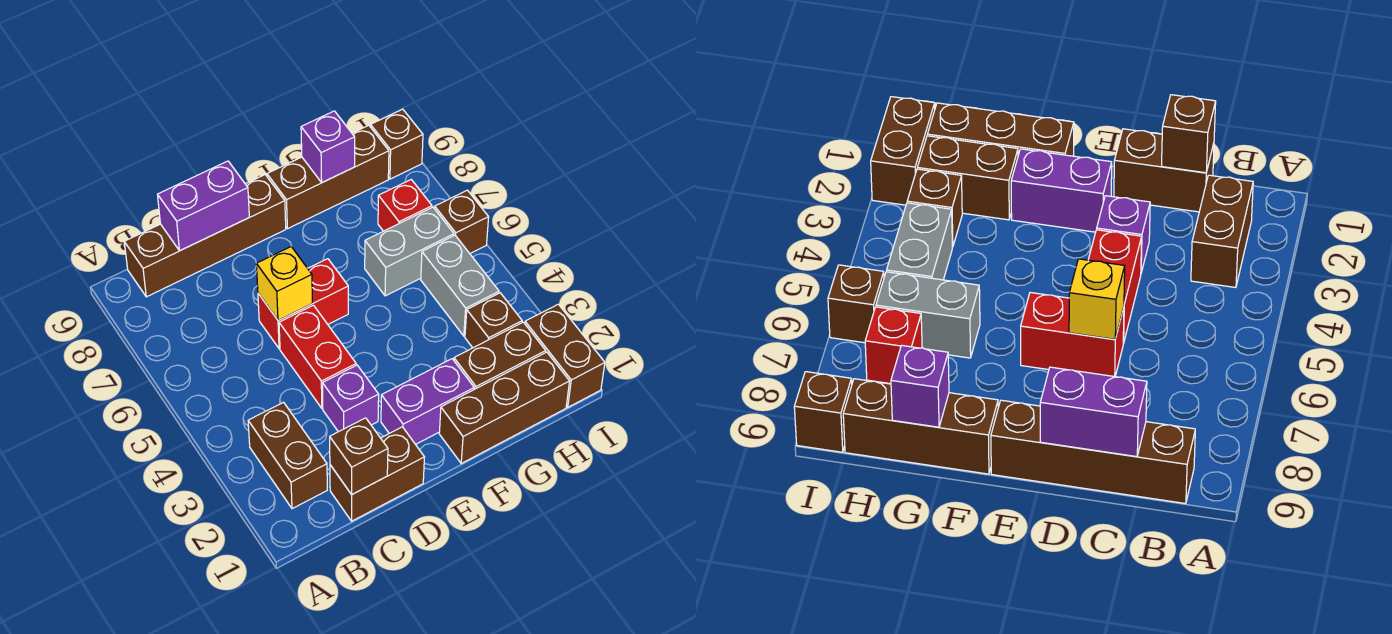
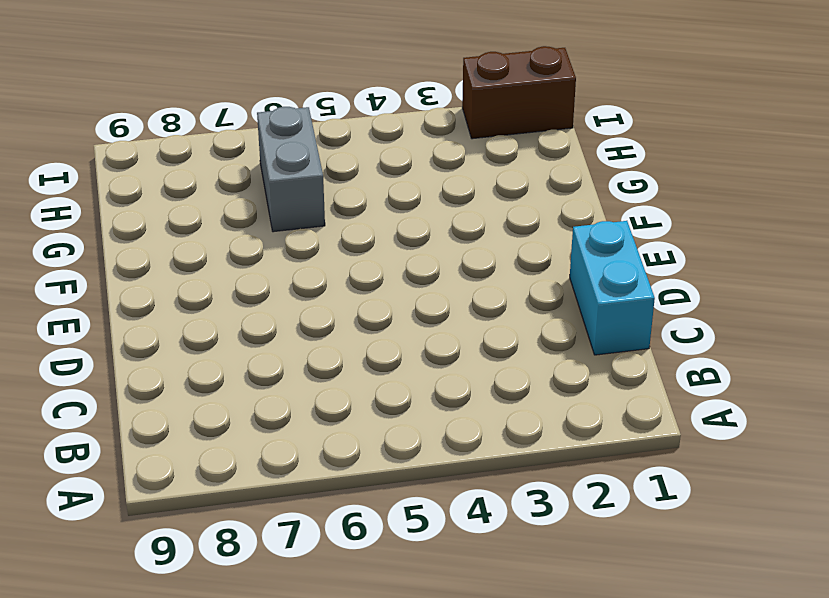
cyan 1x2 brick [570,221,655,355] -> brown 1x2 brick [330,427,424,521]
none -> brown 1x2 brick [248,402,327,509]
none -> brown 1x4 brick [124,175,286,297]
none -> purple 1x1 brick [322,365,379,432]

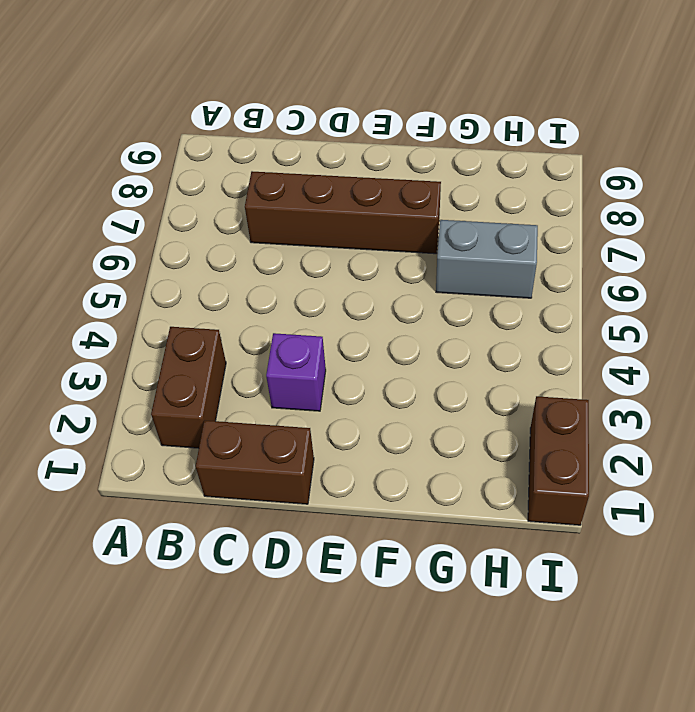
brown 1x4 brick [245,171,441,254] -> brown 1x4 brick moved to [124,175,286,297]
none -> red 1x2 brick [279,305,356,408]
none -> red 1x2 brick [258,259,348,349]
none -> purple 1x2 brick [381,359,474,444]

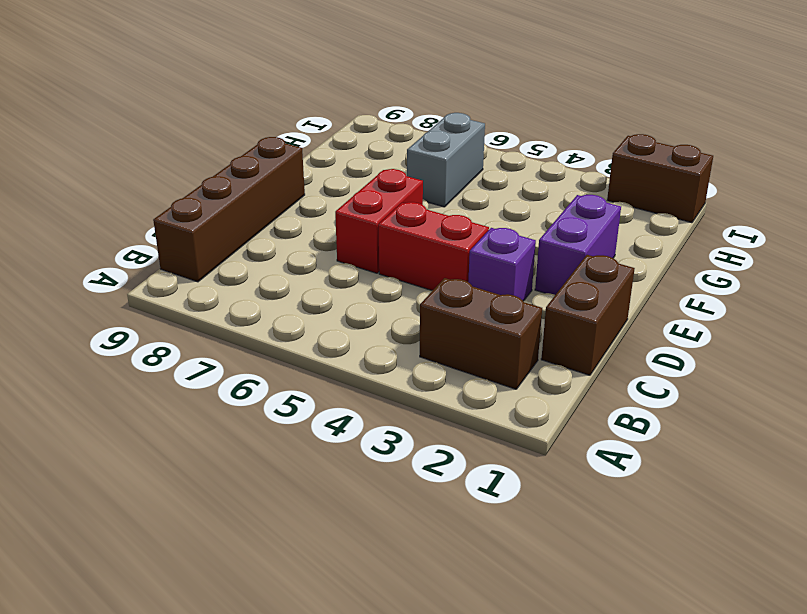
none -> brown 1x3 brick [439,352,570,463]
none -> brown 1x3 brick [267,125,389,229]
none -> brown 1x2 brick [454,322,546,389]

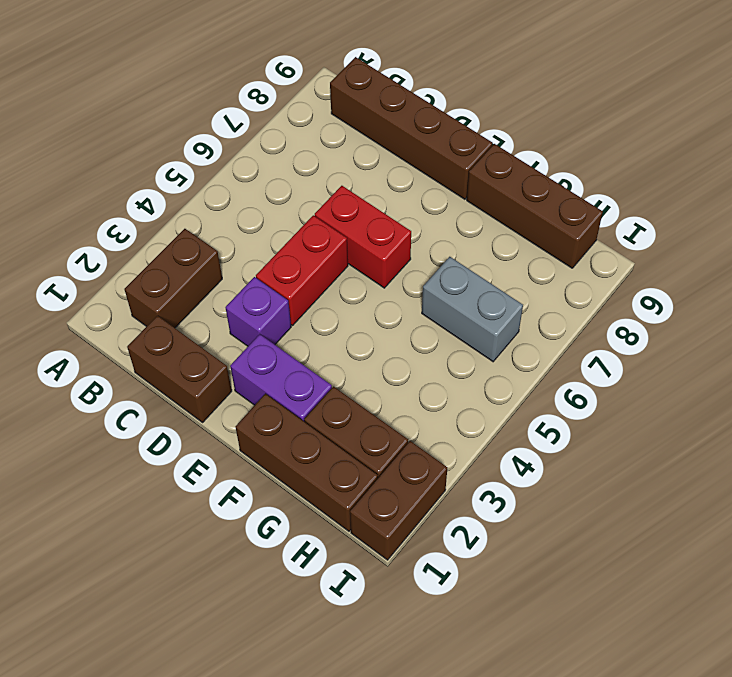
none -> brown 1x1 brick [465,293,522,348]
none -> grey 1x2 brick [421,235,499,336]
none -> red 1x1 brick [378,180,432,231]

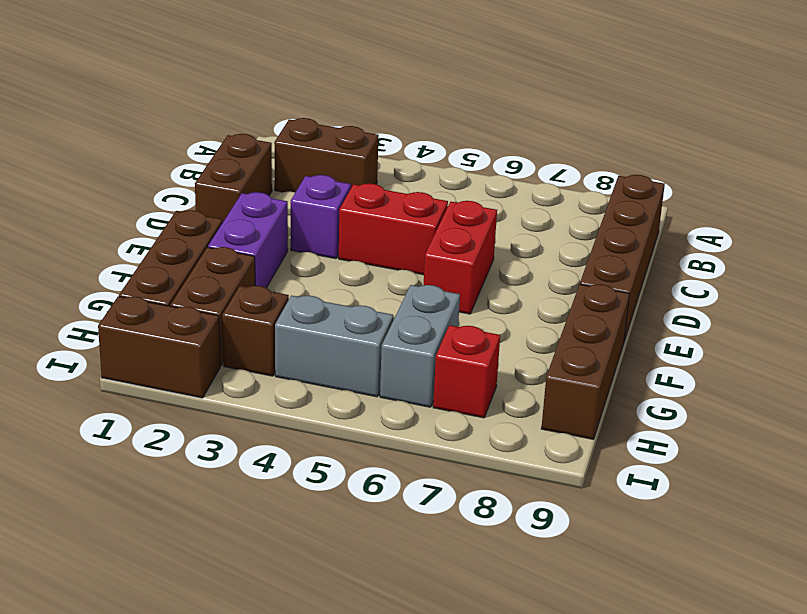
none -> brown 1x1 brick [435,190,489,253]
none -> brown 1x1 brick [371,109,423,179]
none -> brown 1x1 brick [330,418,388,494]

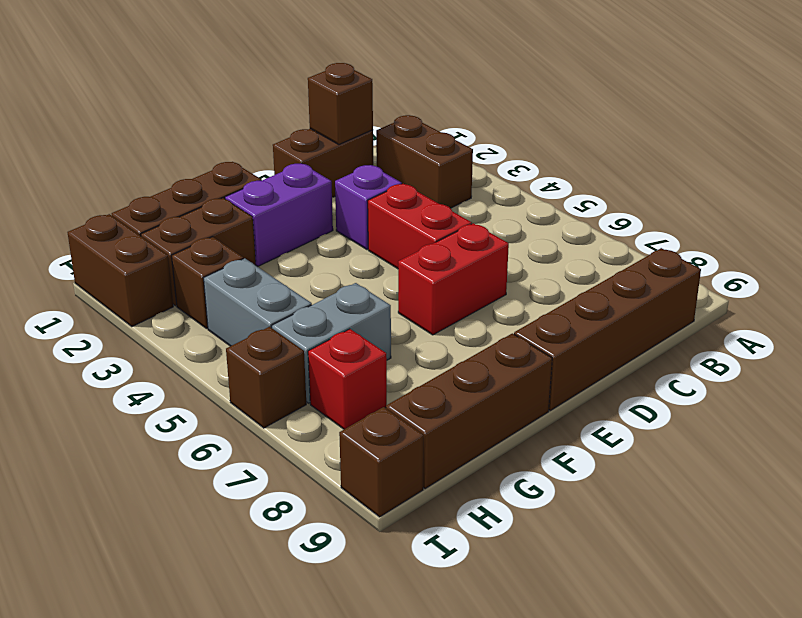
none -> purple 1x2 brick [158,161,249,251]
none -> yellow 1x1 brick [256,247,312,320]
none -> purple 1x1 brick [301,111,355,182]

